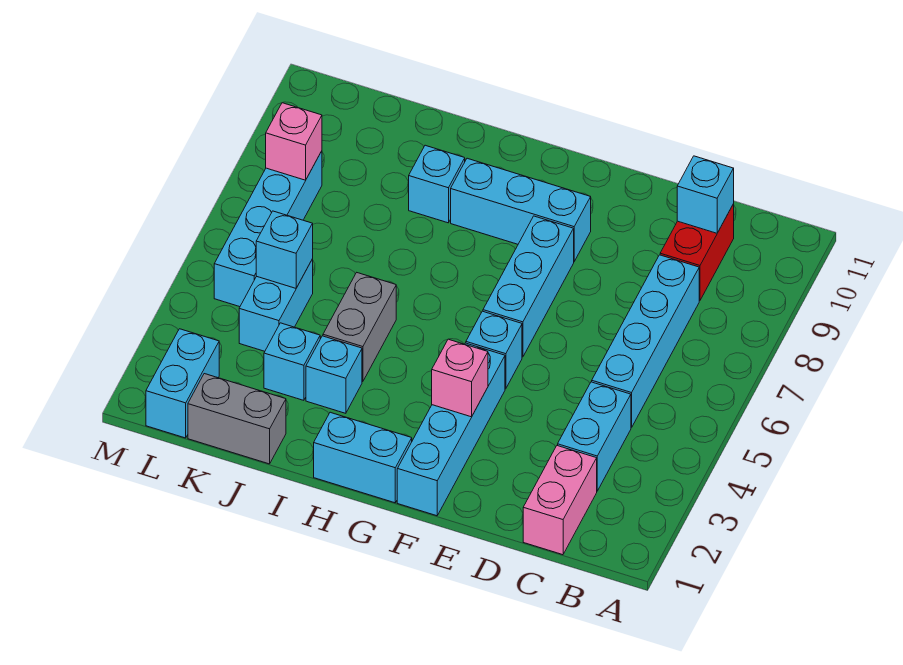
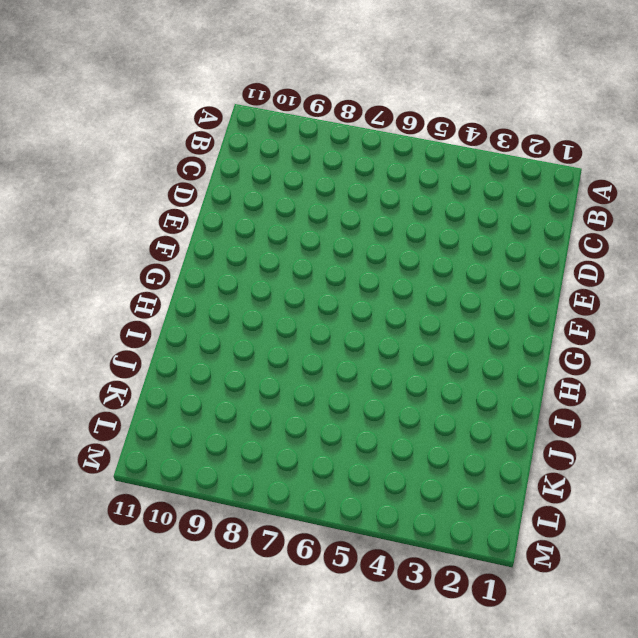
none -> pink 1x2 brick [523,446,597,555]
none -> cyan 1x2 brick [558,382,631,491]
none -> cyan 1x4 brick [592,255,699,428]

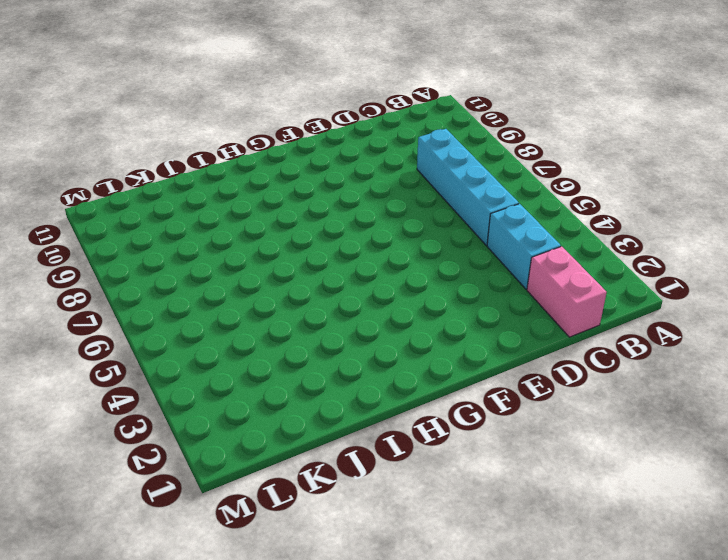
none -> red 1x2 brick [660,204,734,301]
none -> cyan 1x4 brick [397,343,505,516]
none -> cyan 1x1 brick [466,311,522,389]

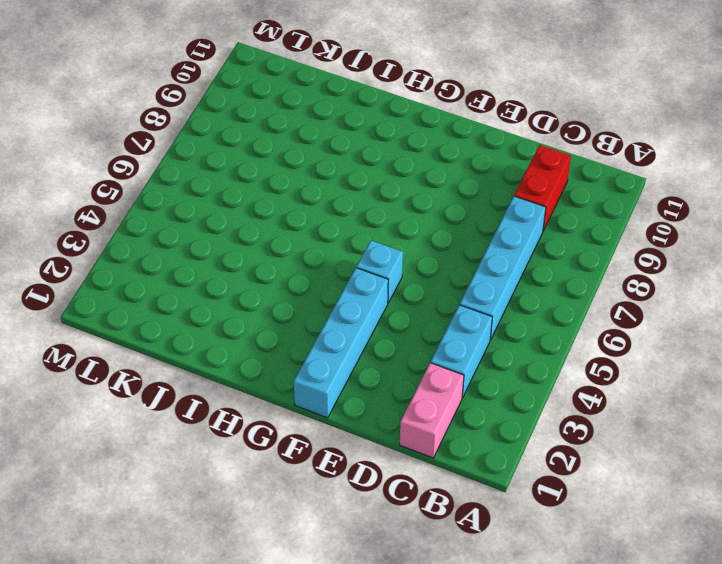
none -> cyan 1x3 brick [483,216,574,357]
none -> cyan 1x3 brick [451,158,591,261]
none -> cyan 1x2 brick [314,412,412,503]

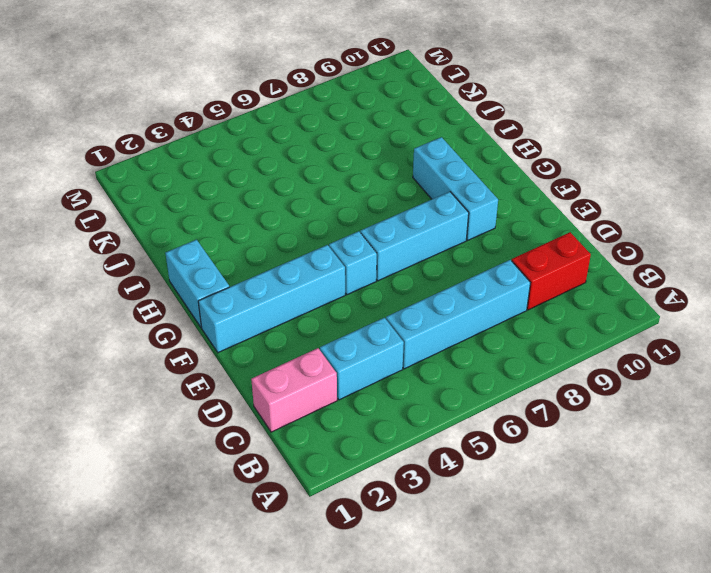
none -> cyan 1x1 brick [306,336,362,413]
none -> grey 1x2 brick [323,273,396,382]
none -> cyan 1x1 brick [409,145,465,223]

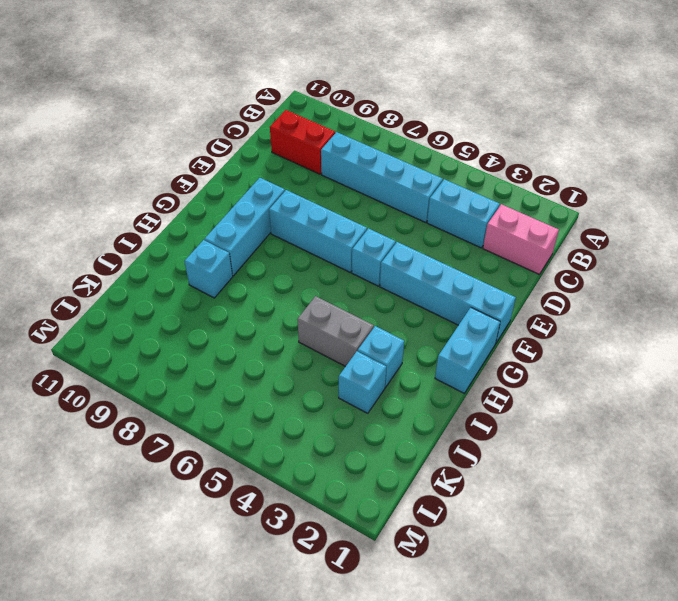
none -> grey 1x2 brick [188,374,286,464]
none -> cyan 1x2 brick [239,259,313,351]
none -> cyan 1x2 brick [146,329,219,438]

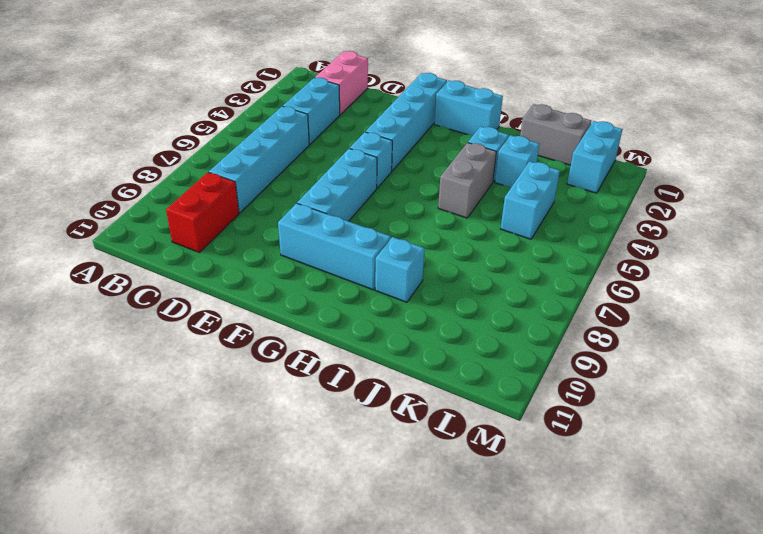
none -> cyan 1x4 brick [214,151,322,307]
none -> cyan 1x1 brick [677,156,734,233]
none -> pink 1x1 brick [432,339,488,417]

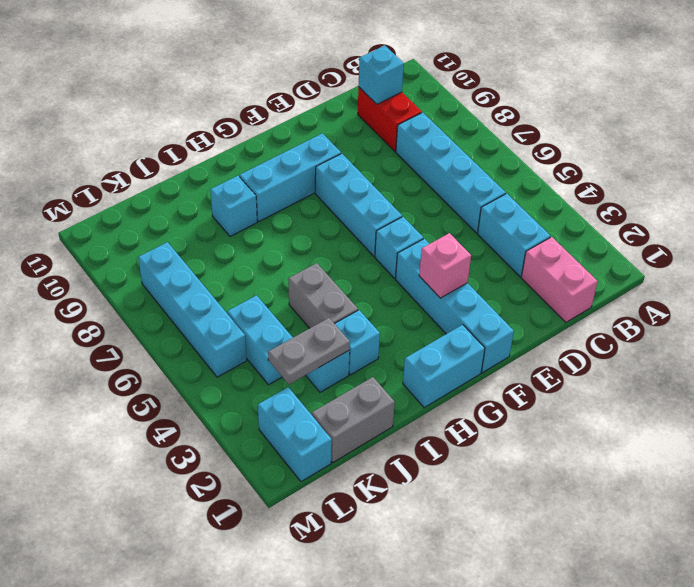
grey 1x2 plate [268,318,350,384] -> none
none -> cyan 1x1 brick [256,211,313,288]
none -> pink 1x1 brick [266,103,322,180]

